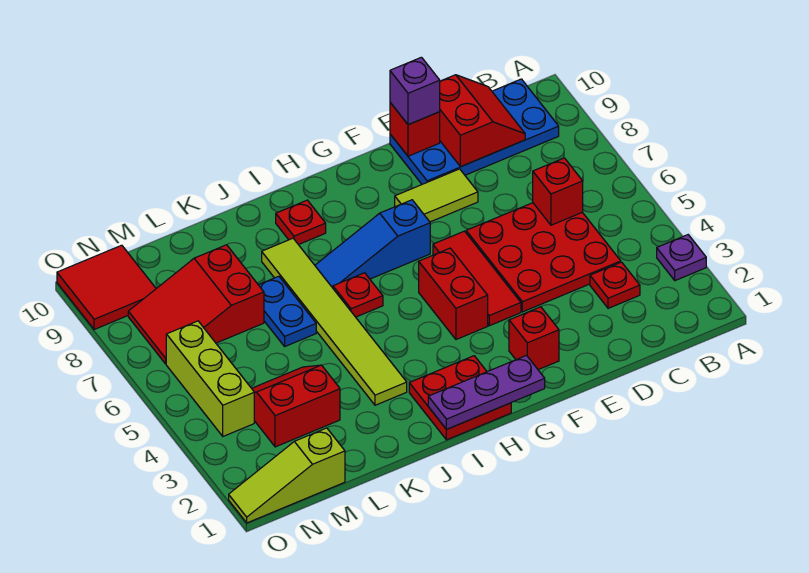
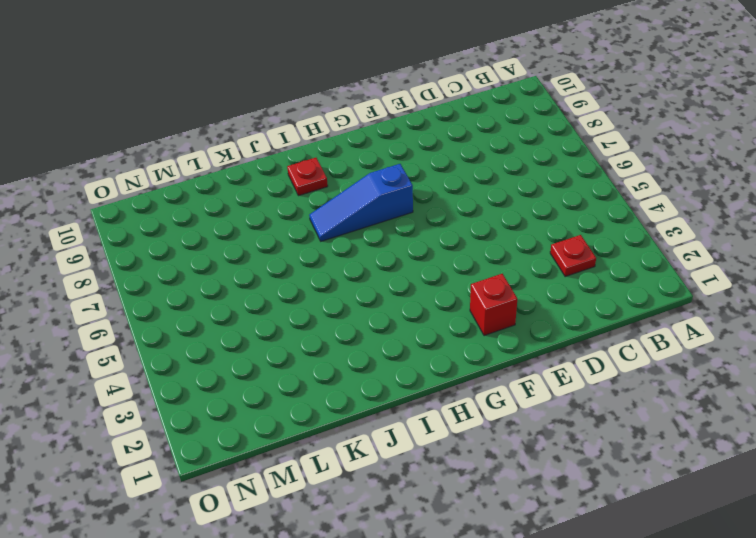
none -> purple 1x1 plate [657,235,706,281]
none -> blue 2x4 plate [390,79,559,184]
none -> red 3x3 plate [466,203,621,312]

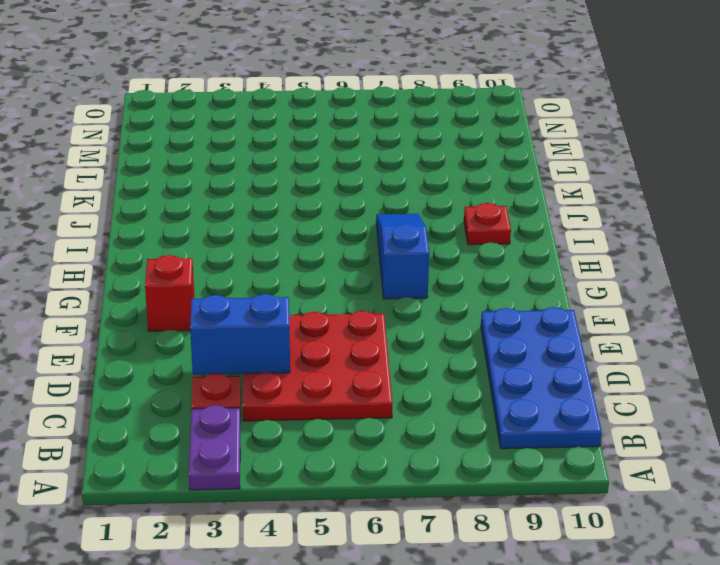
purple 1x2 plate [189,405,240,490] -> purple 1x1 plate [657,235,706,281]
blue 1x2 brick [190,294,290,375] -> none
none -> lime 1x2 tile [395,169,478,222]
none -> red 1x3 tile [433,231,521,326]
none -> red 1x2 brick [419,248,488,340]

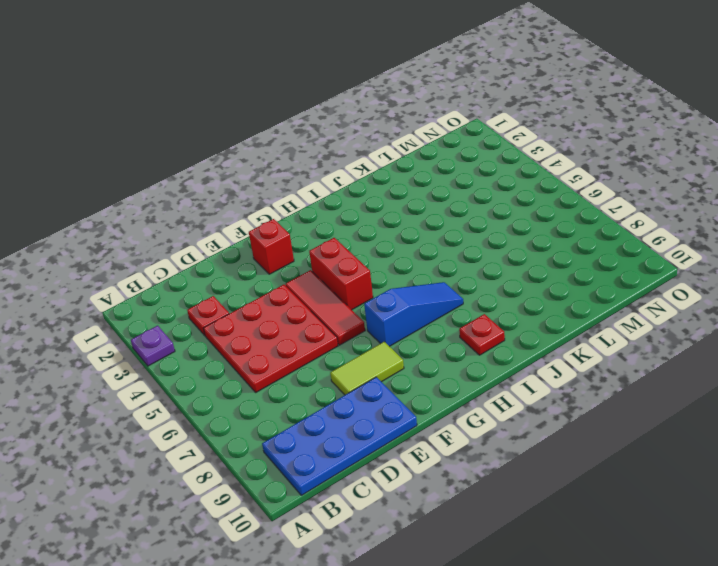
none -> red 2x2 plate [409,356,511,440]
none -> red 1x1 plate [333,273,383,317]
none -> lime 1x6 tile [262,238,407,405]

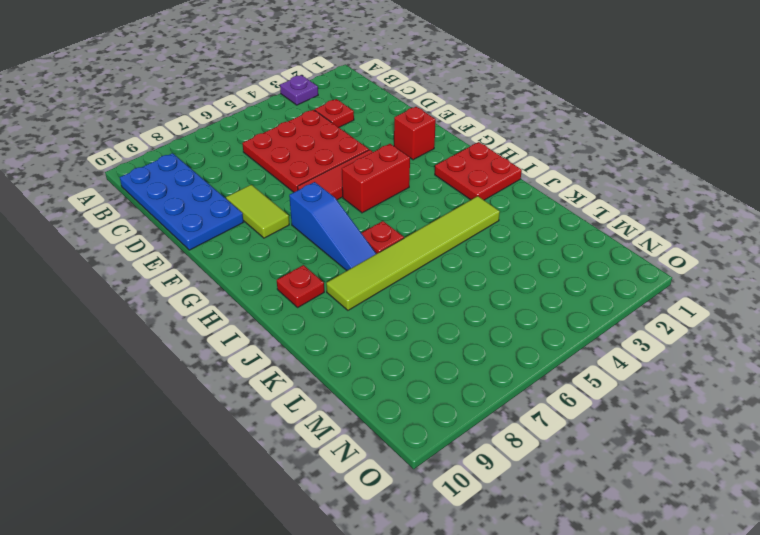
none -> blue 1x2 plate [259,276,316,346]
none -> red 2x2 slope [252,365,340,447]
none -> red 2x3 slope [128,245,264,364]

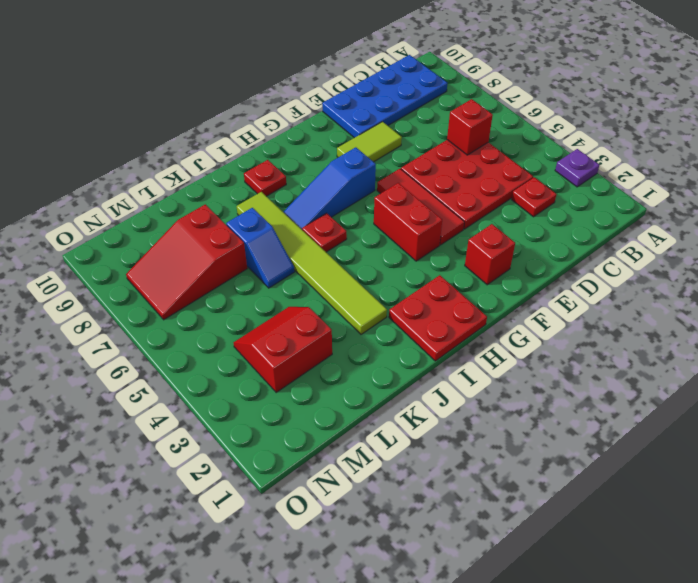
blue 1x2 slope [226,208,295,288] -> blue 1x2 plate [259,276,316,346]
none -> lime 1x3 slope [229,428,345,523]
none -> lime 1x3 brick [166,321,254,436]
none -> red 2x2 tile [57,245,156,329]

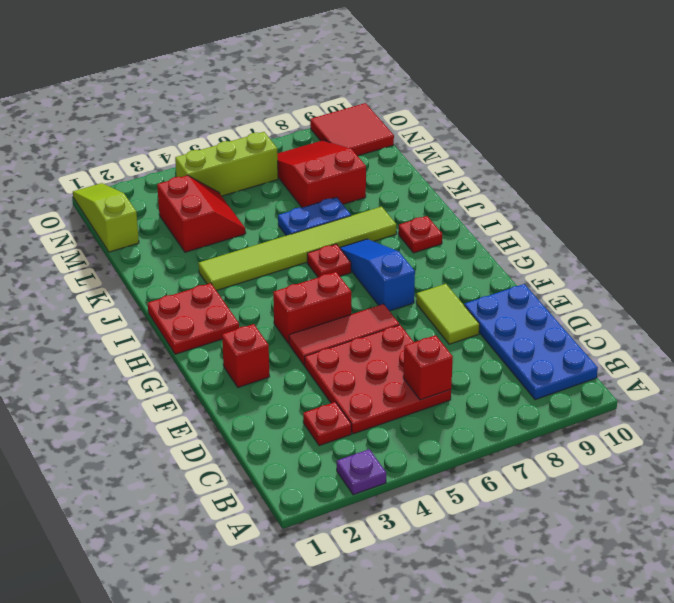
none -> red 2x2 slope [440,75,525,167]
none -> red 1x1 brick [390,103,440,156]
none -> purple 1x3 plate [428,356,545,429]

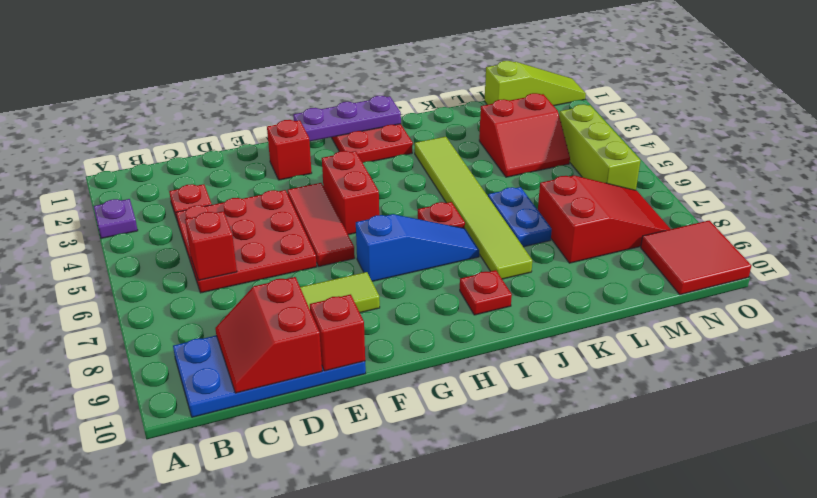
none -> purple 1x1 brick [390,57,440,125]

